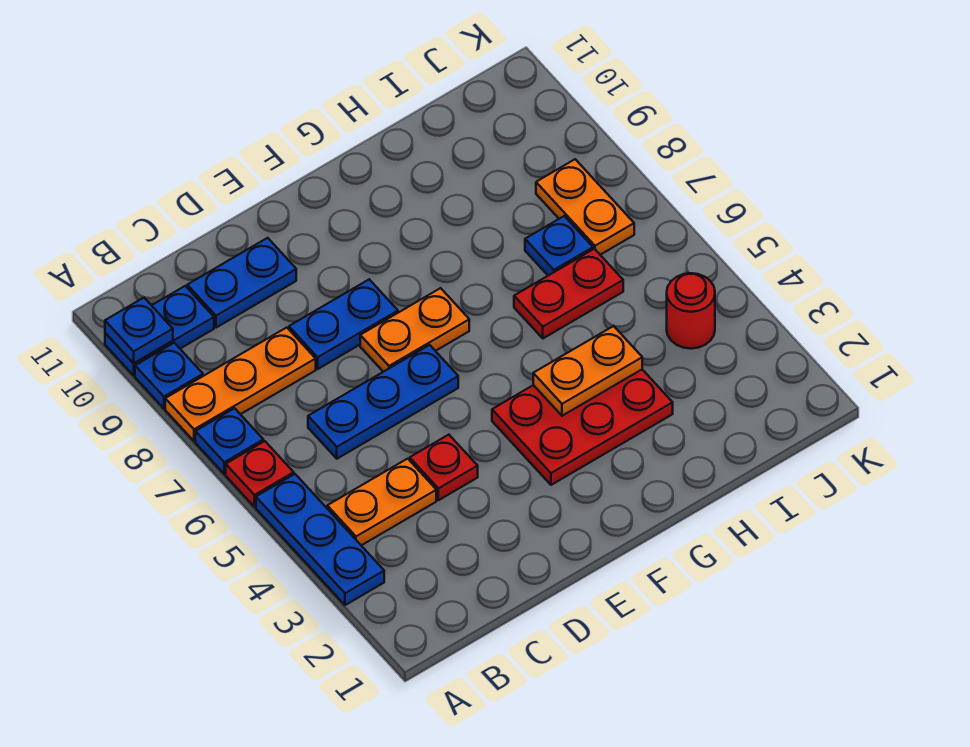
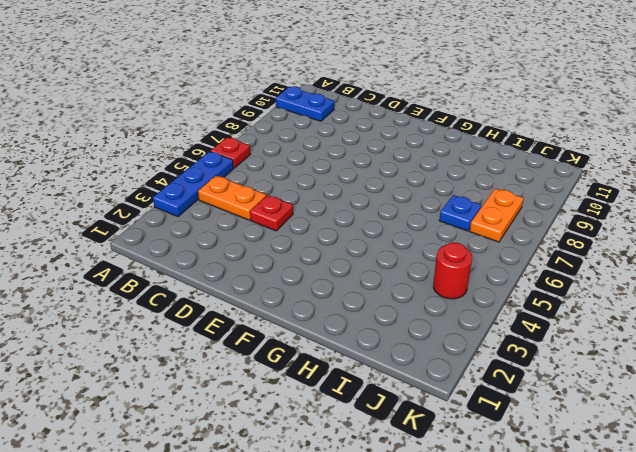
none -> blue 1x1 plate [195,408,263,474]
none -> orange 1x3 plate [165,328,316,441]
none -> blue 1x1 plate [135,343,203,408]

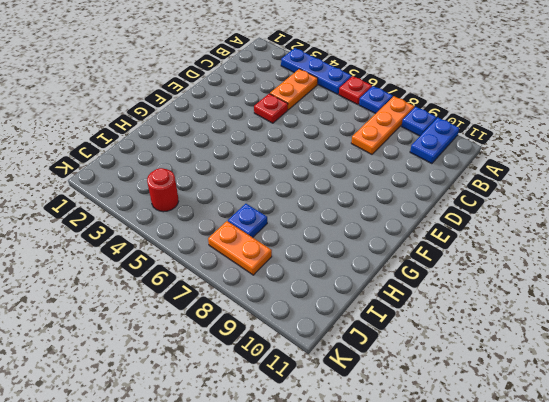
none -> blue 1x3 plate [308,345,458,459]
none -> blue 1x2 plate [187,238,296,328]
none -> blue 1x2 plate [289,279,398,369]

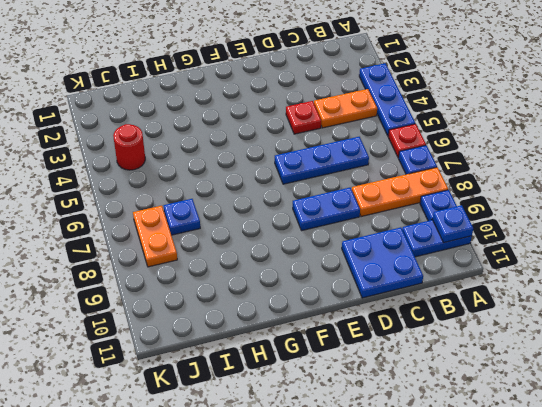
blue 2x2 plate [342,227,423,298] -> blue 1x2 plate [187,238,296,328]
none -> orange 1x2 plate [360,288,469,372]
none -> red 2x3 plate [492,370,673,485]
none -> red 1x2 plate [514,249,623,338]

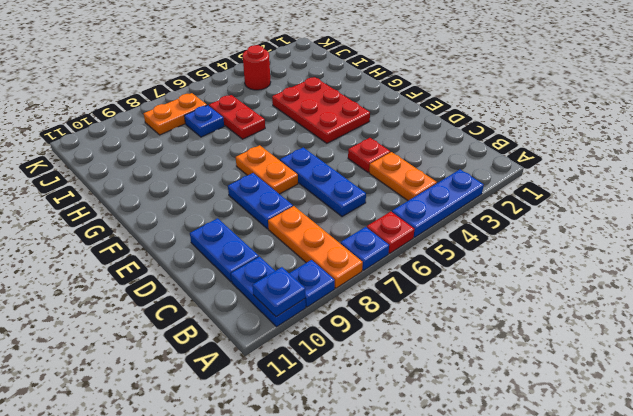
none -> orange 1x2 plate [533,326,642,416]

